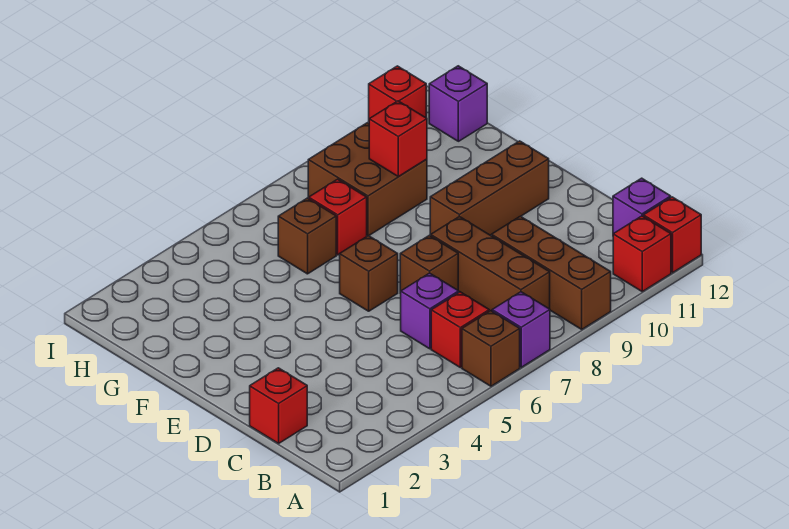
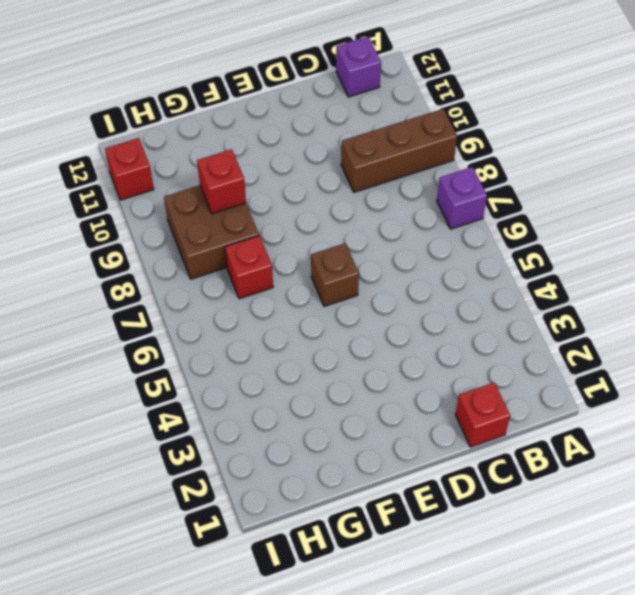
none -> brown 1x1 brick [462,311,520,386]
none -> red 1x1 brick [613,216,671,291]
none -> red 1x1 brick [643,197,701,273]

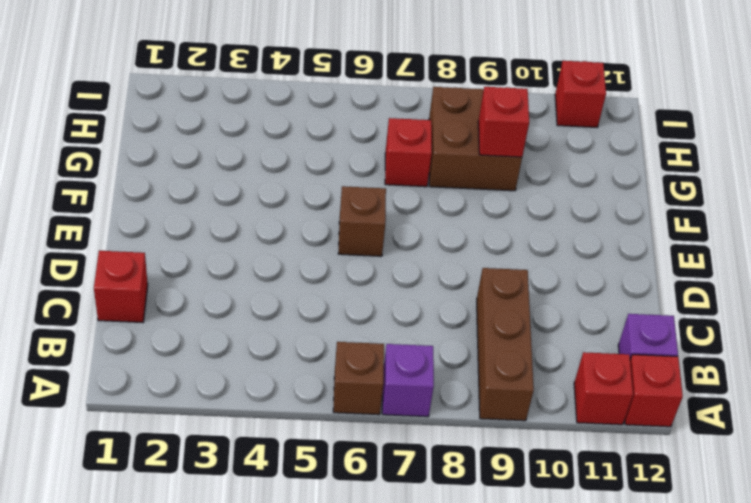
none -> red 1x1 brick [431,292,489,368]
none -> brown 1x3 brick [431,216,550,311]
none -> purple 1x1 brick [401,273,459,349]

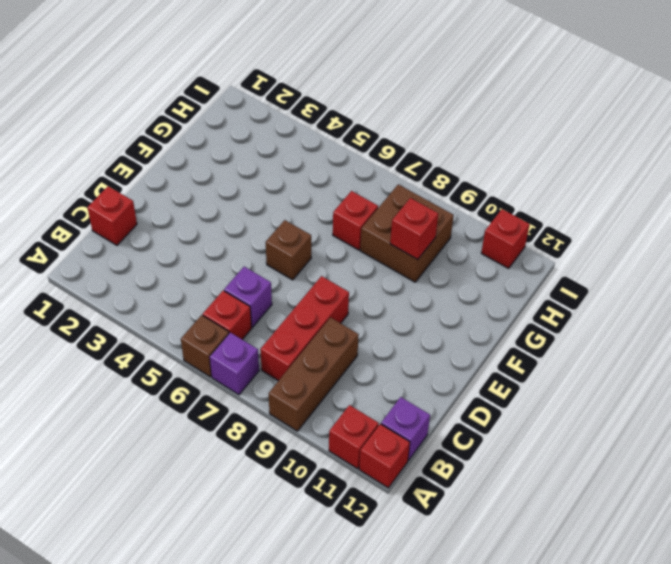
red 1x3 brick [260,276,349,381] -> brown 1x3 brick [431,216,550,311]
none -> brown 1x1 brick [400,236,458,293]
none -> brown 1x3 brick [430,141,549,236]
none -> brown 1x1 brick [278,198,336,274]

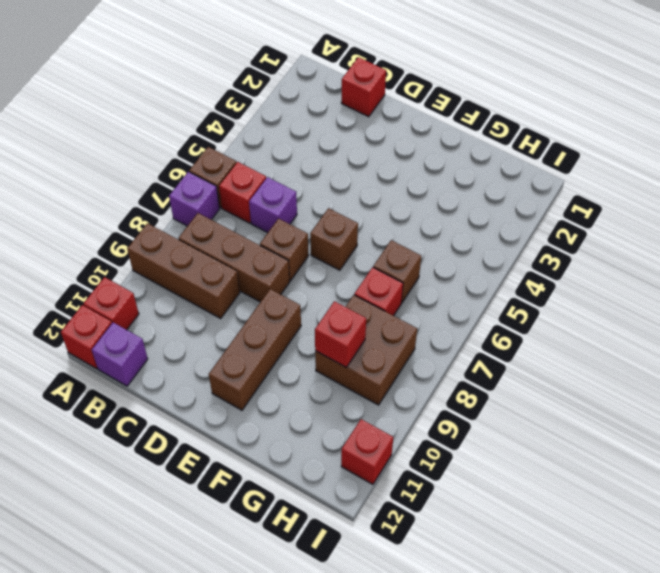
none -> purple 1x1 brick [429,66,487,141]

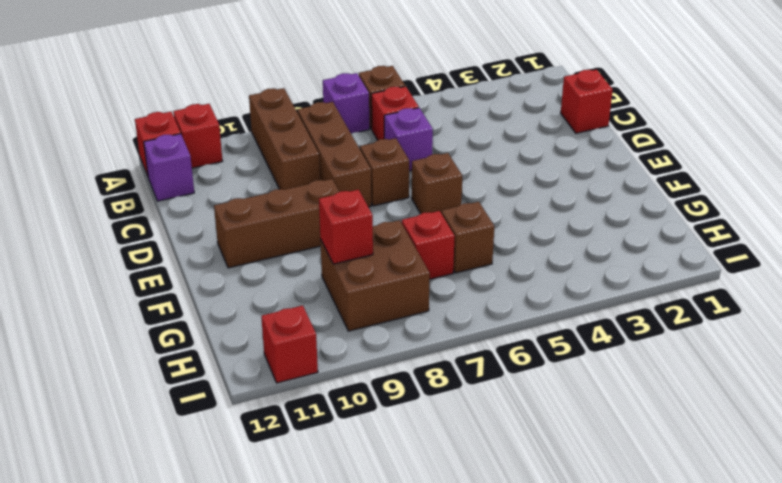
none -> purple 1x1 brick [429,66,487,141]

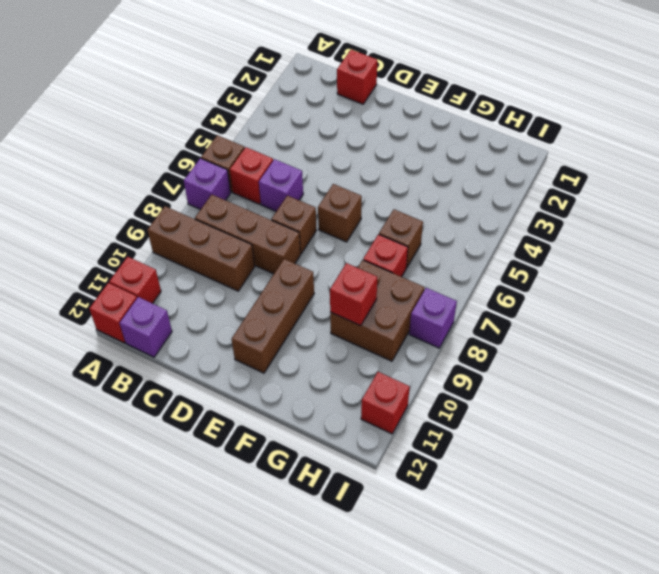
purple 1x1 brick [409,288,457,348] -> purple 1x1 brick moved to [429,66,487,141]

